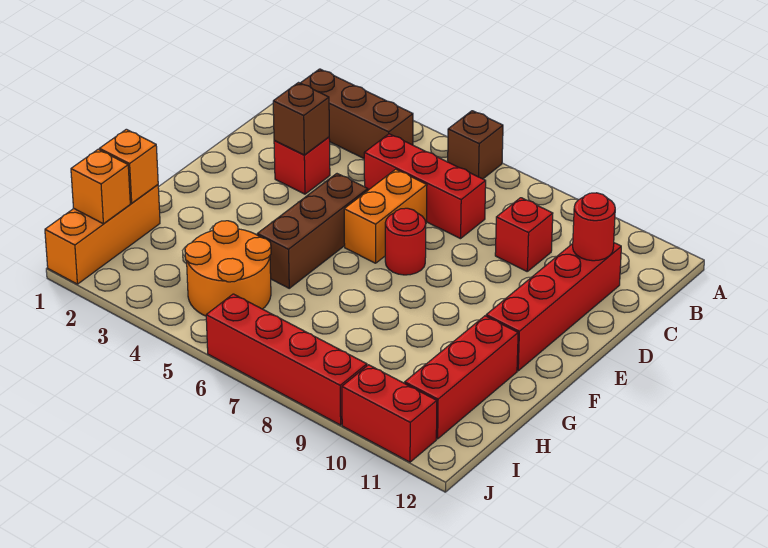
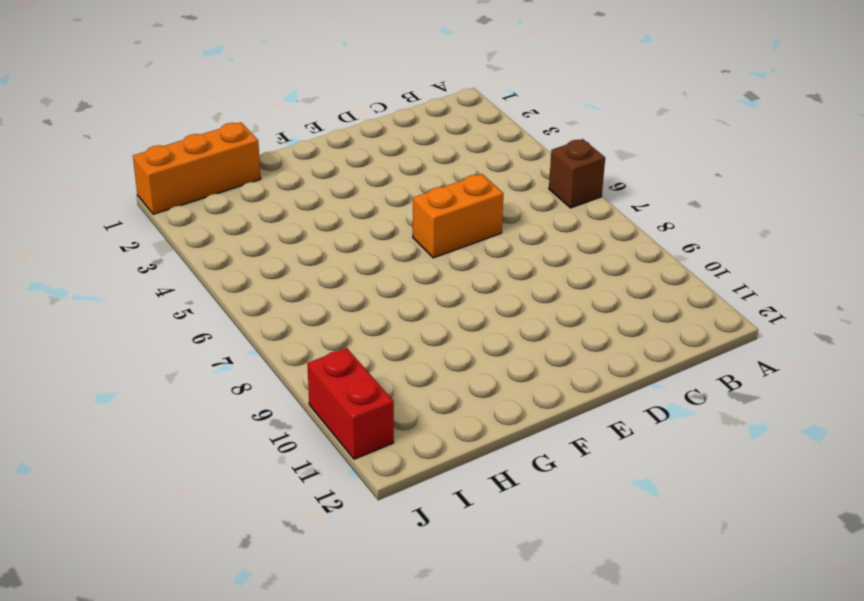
none -> brown 1x3 brick [301,69,413,158]
none -> red 1x3 brick [364,134,486,239]
none -> red 1x1 brick [495,198,553,271]

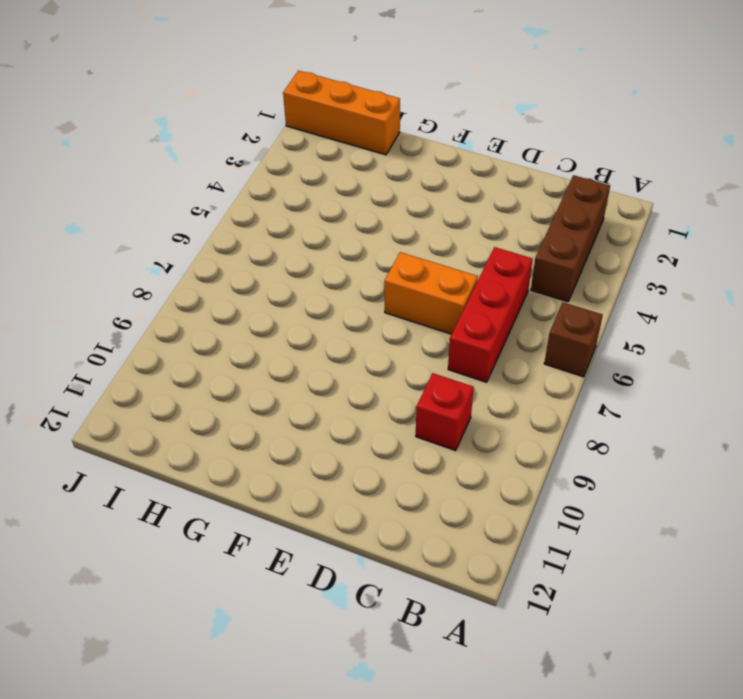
none -> red 1x4 brick [486,243,621,371]
none -> red 1x1 brick [274,137,330,194]
none -> brown 1x3 brick [257,174,368,288]

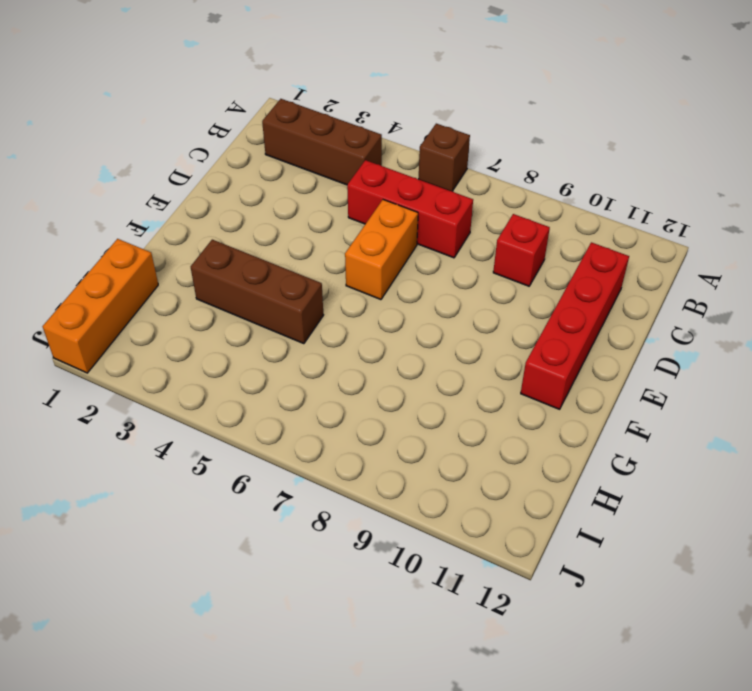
brown 1x3 brick [191,240,323,344] -> brown 1x3 brick turned to [257,174,368,288]
none -> red 1x1 brick [274,137,330,194]
none -> red 1x1 round brick [385,208,426,275]
none -> red 1x3 brick [405,316,518,439]

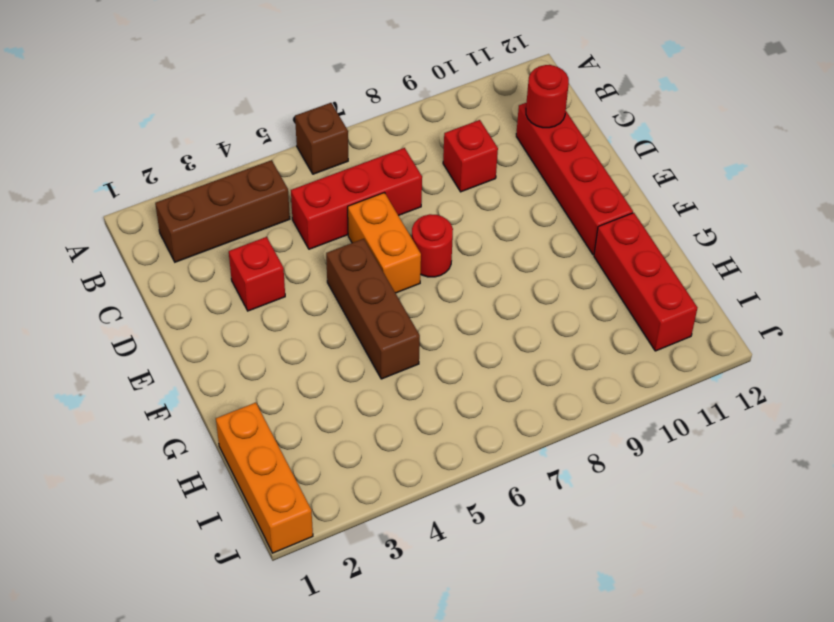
none -> orange 2x2 round brick [185,221,271,316]
none -> red 1x4 brick [206,294,367,425]
none -> red 1x2 brick [342,365,437,462]

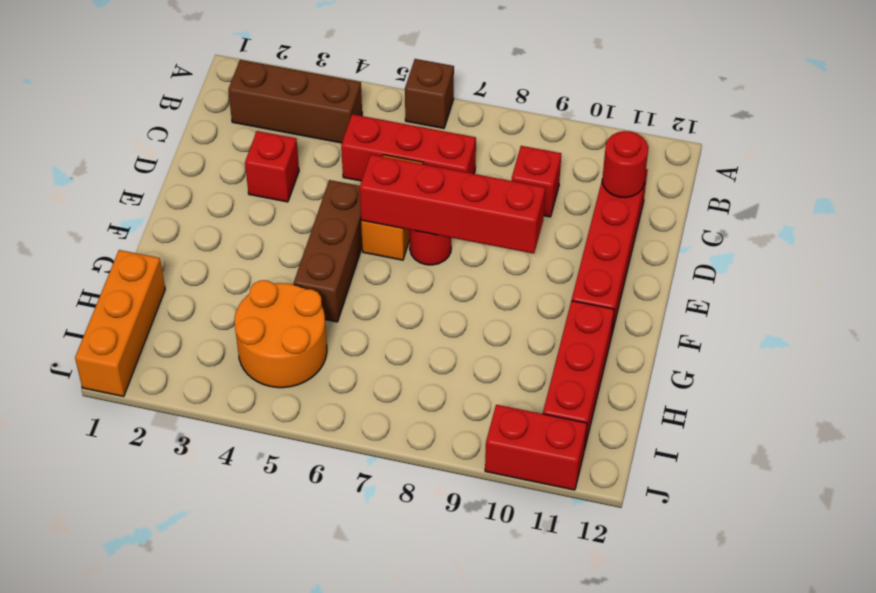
red 1x4 brick [360,155,545,254] -> red 1x4 brick moved to [206,294,367,425]
none -> brown 1x1 brick [273,83,329,155]
none -> orange 1x1 brick [99,129,158,203]
none -> orange 1x1 brick [71,149,130,224]

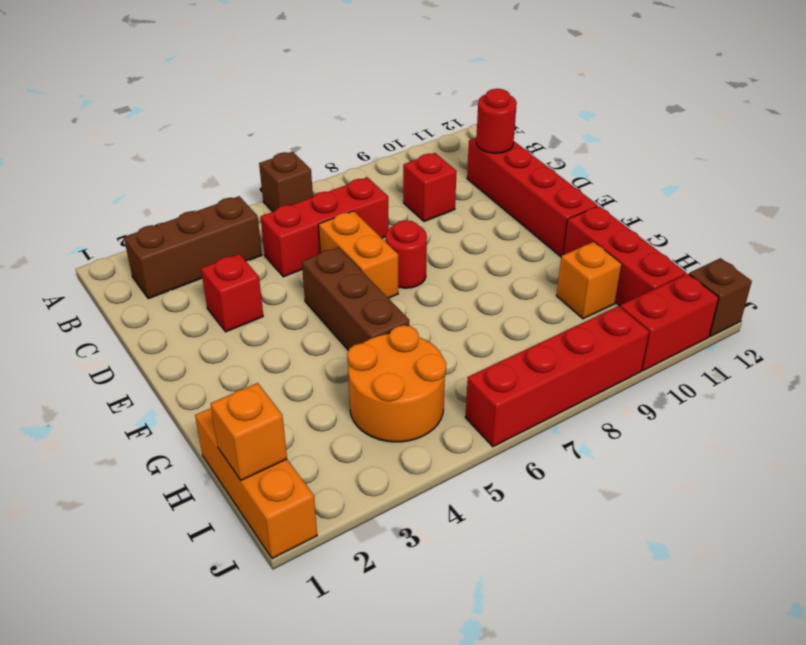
orange 1x1 brick [557,242,622,319] -> orange 1x1 brick moved to [99,129,158,203]
brown 1x1 brick [689,258,752,336] -> brown 1x1 brick moved to [273,83,329,155]

